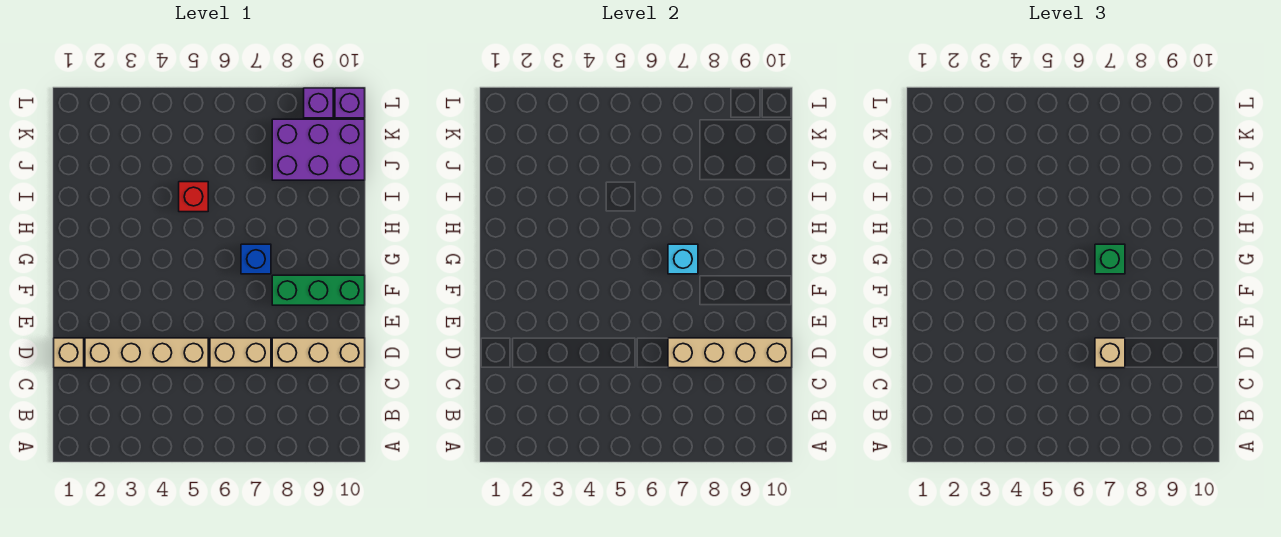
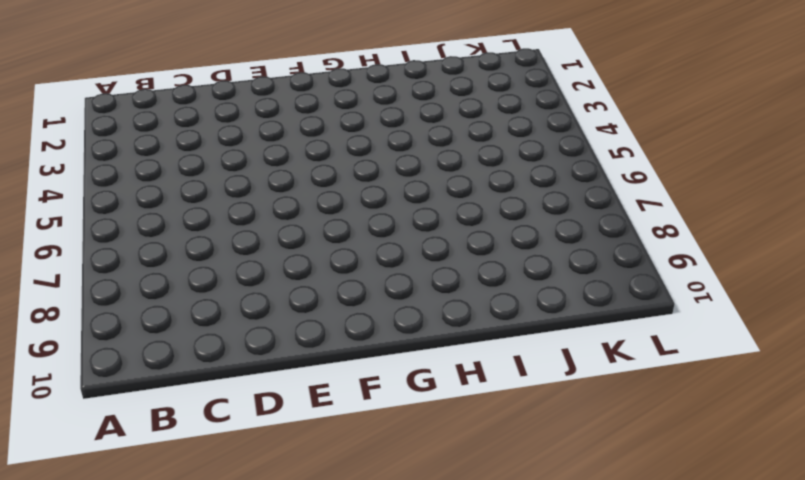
none -> tan 1x1 brick [54,338,84,368]
none -> tan 1x4 brick [85,338,208,368]
none -> tan 1x2 brick [210,338,271,368]

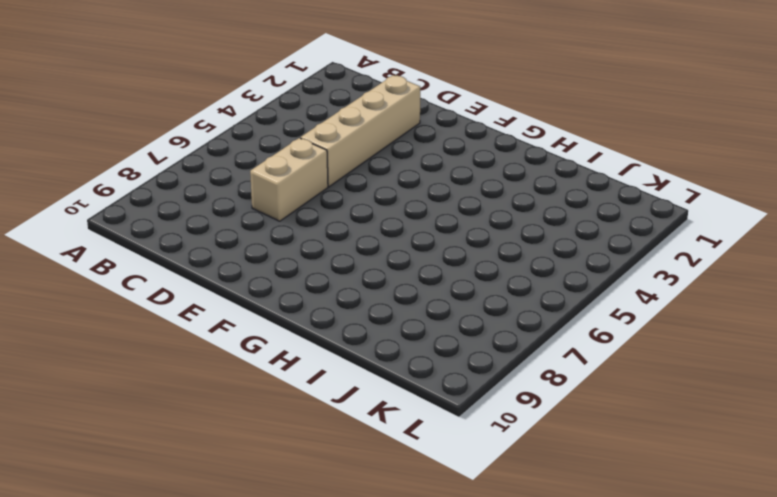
none -> tan 1x1 brick [54,338,84,368]
none -> tan 1x3 brick [272,338,365,368]
none -> green 1x3 brick [272,275,365,305]

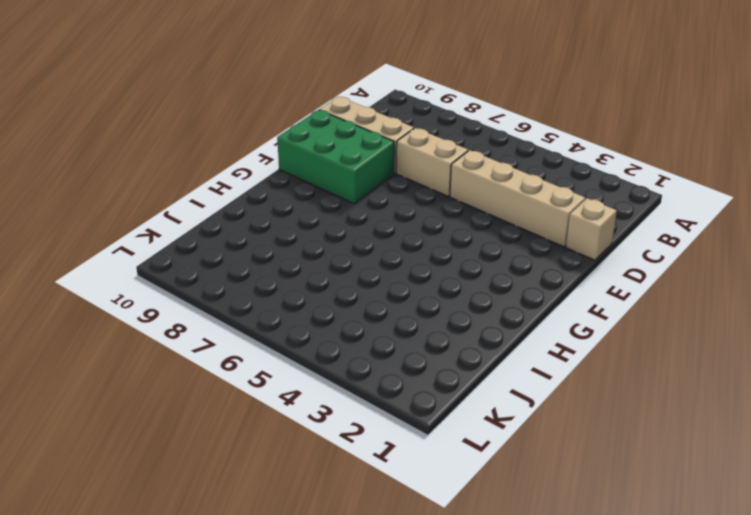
green 2x3 brick [277,110,394,204] -> green 1x3 brick [272,275,365,305]
none -> blue 1x1 brick [241,244,271,274]
none -> red 1x1 brick [179,182,208,212]
none -> purple 2x3 brick [272,119,365,180]

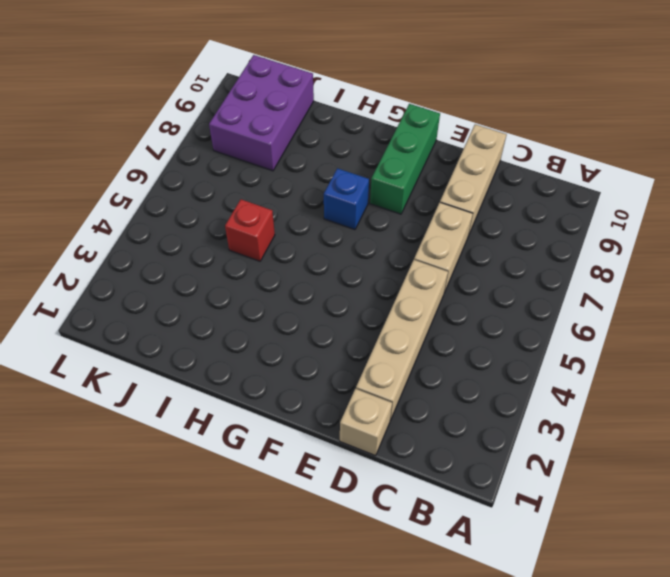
none -> purple 1x1 brick [304,88,333,118]
none -> purple 1x1 brick [335,88,365,118]
none -> tan 1x4 brick [668,338,792,368]

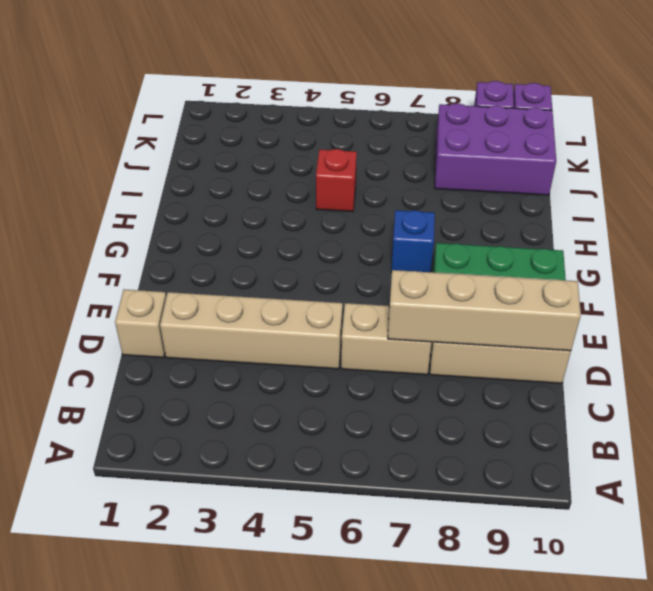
none -> cyan 1x1 brick [668,244,698,274]
none -> tan 1x1 brick [1095,338,1125,368]
none -> green 1x1 brick [1095,244,1125,274]

